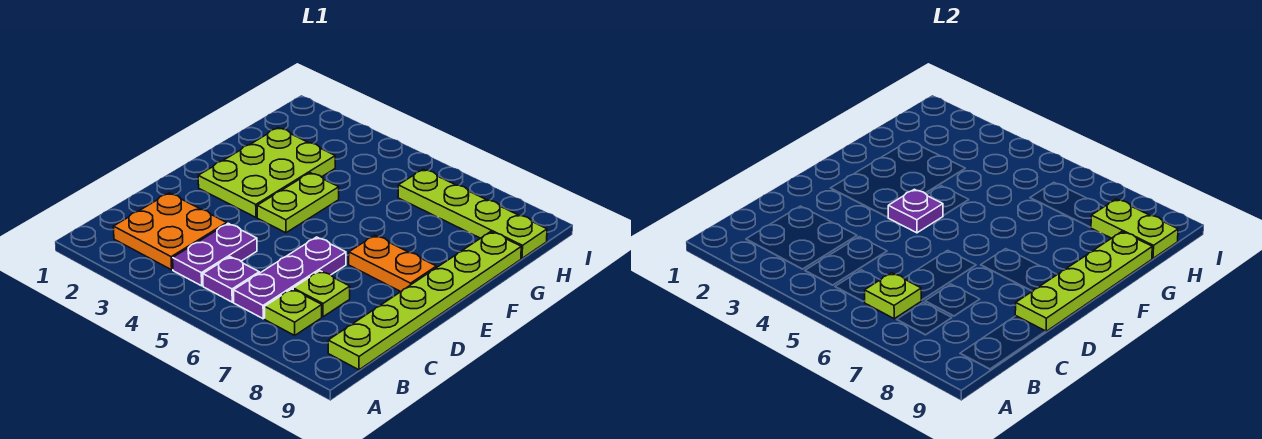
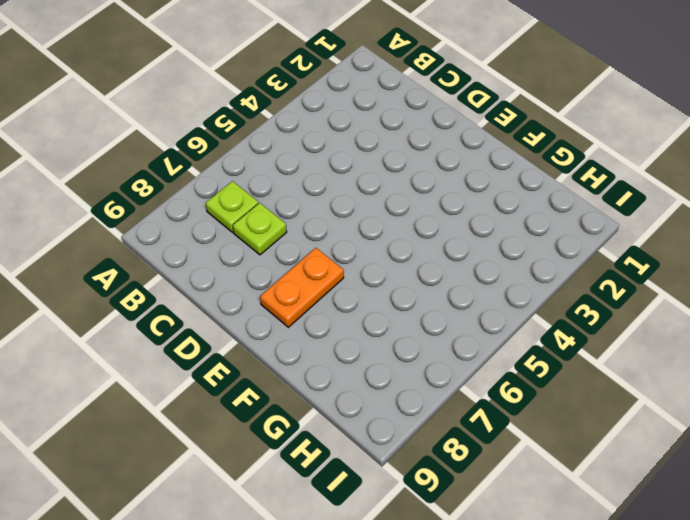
none -> orange 2x2 plate [113,193,227,270]
none -> purple 1x2 plate [173,223,257,286]
none -> purple 1x1 plate [203,257,259,302]

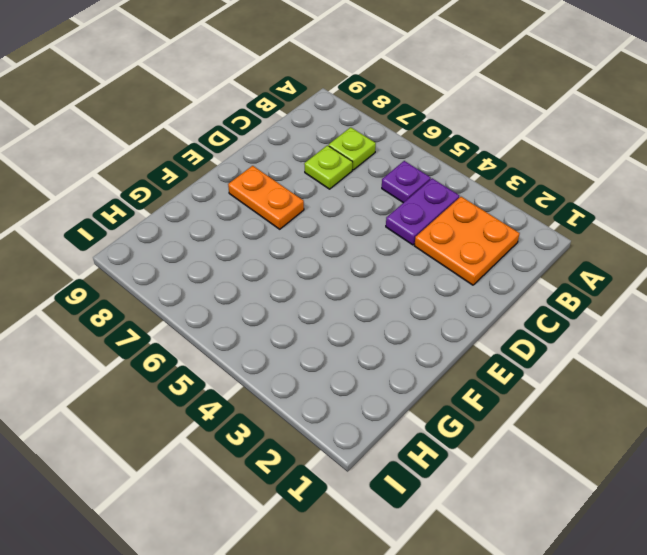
none -> purple 1x3 plate [234,237,346,319]
none -> lime 1x6 plate [328,232,521,370]
none -> lime 2x3 plate [198,128,335,217]

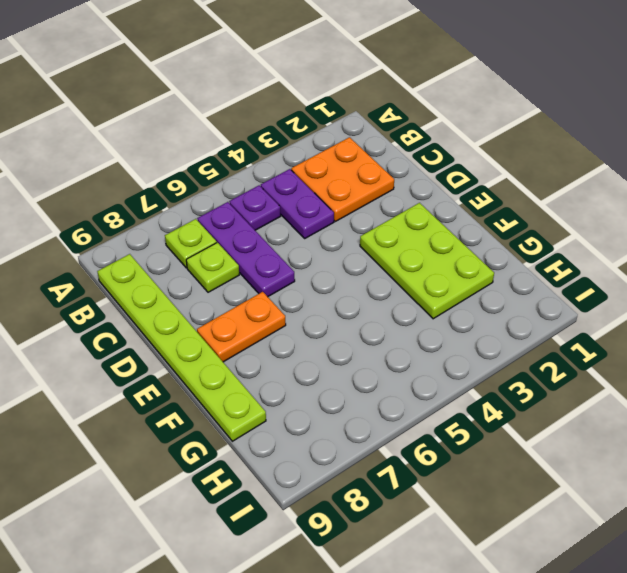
none -> lime 1x2 plate [257,173,339,233]
none -> lime 1x4 plate [398,169,547,258]
none -> lime 1x1 plate [865,273,921,319]

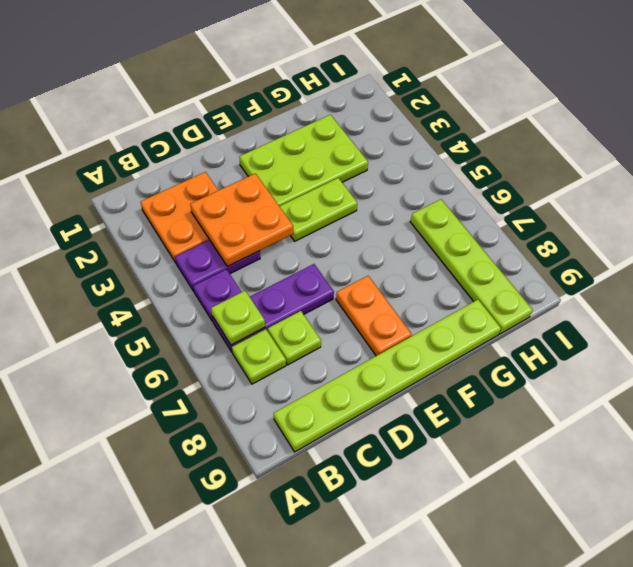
orange 2x2 plate [190,173,293,267] -> none
none -> lime 1x4 plate [1015,232,1152,331]
none -> purple 1x1 plate [888,189,943,233]
none -> lime 1x2 plate [1091,199,1178,258]

